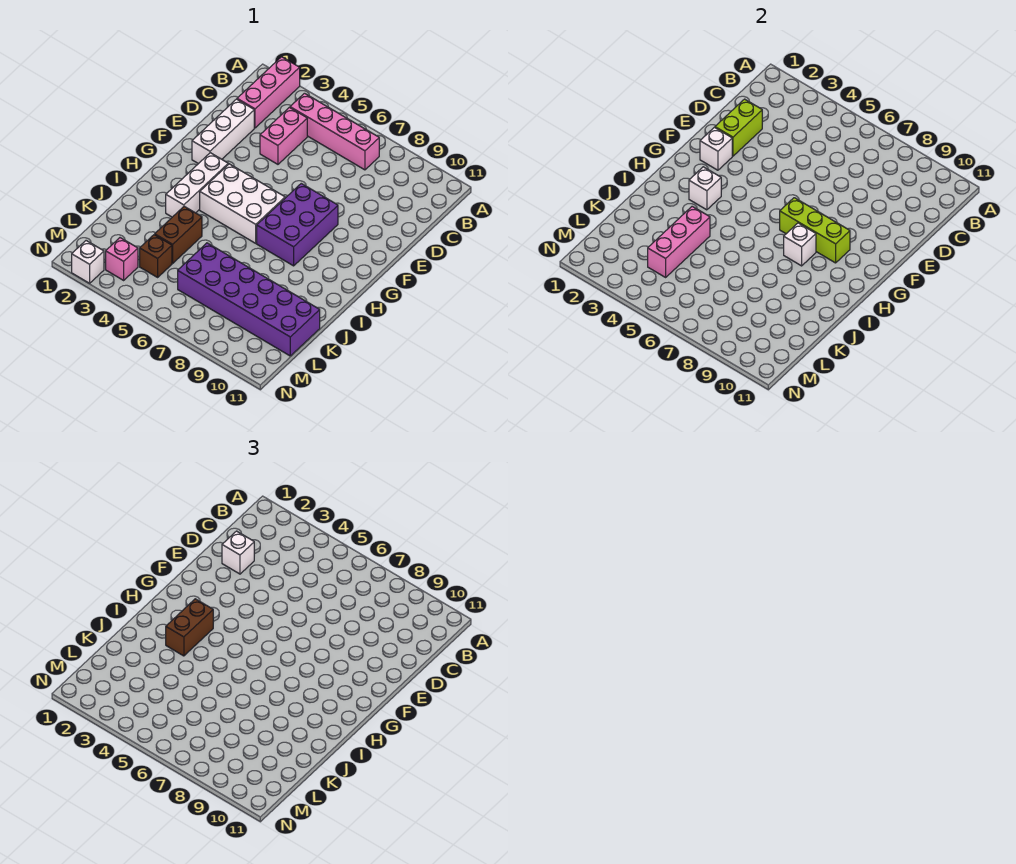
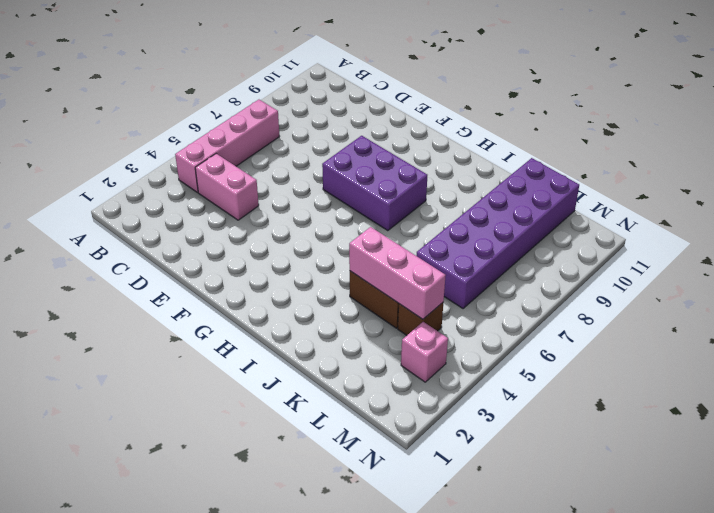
none -> pink 1x3 brick [237,57,300,128]
none -> white 1x3 brick [192,99,254,164]
none -> white 1x3 brick [166,153,228,217]

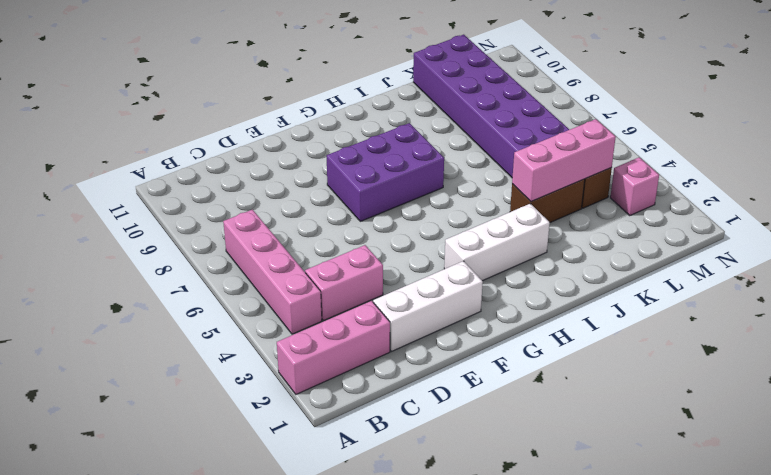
none -> white 2x3 brick [200,164,285,243]
none -> white 1x1 brick [72,241,104,283]
none -> lime 1x2 brick [715,99,762,156]

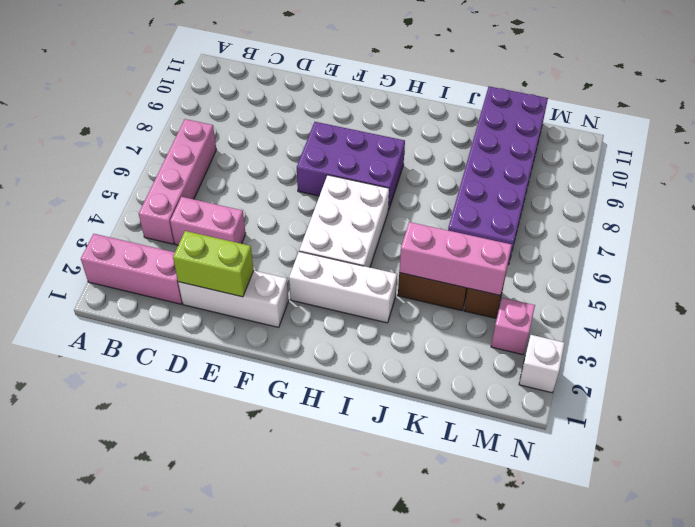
none -> white 1x1 brick [700,127,732,170]
none -> lime 1x3 brick [780,198,850,263]
none -> white 1x1 brick [689,167,721,210]

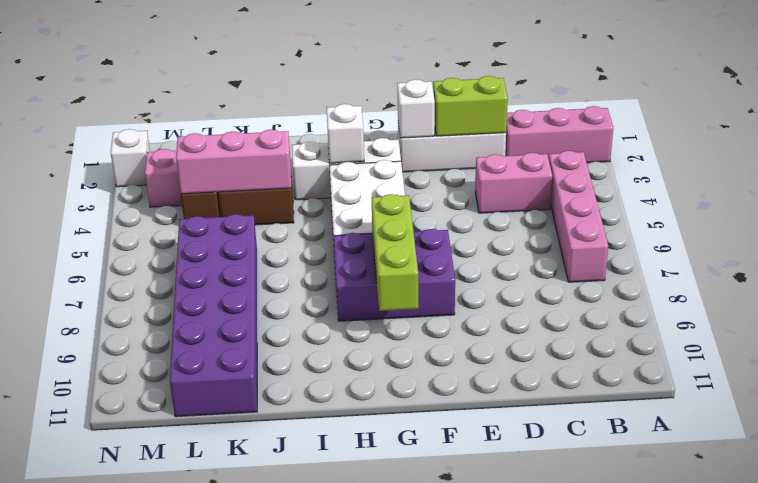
none -> white 1x1 brick [784,223,816,266]
none -> white 1x1 brick [222,531,254,574]
none -> brown 1x2 brick [166,599,213,656]

